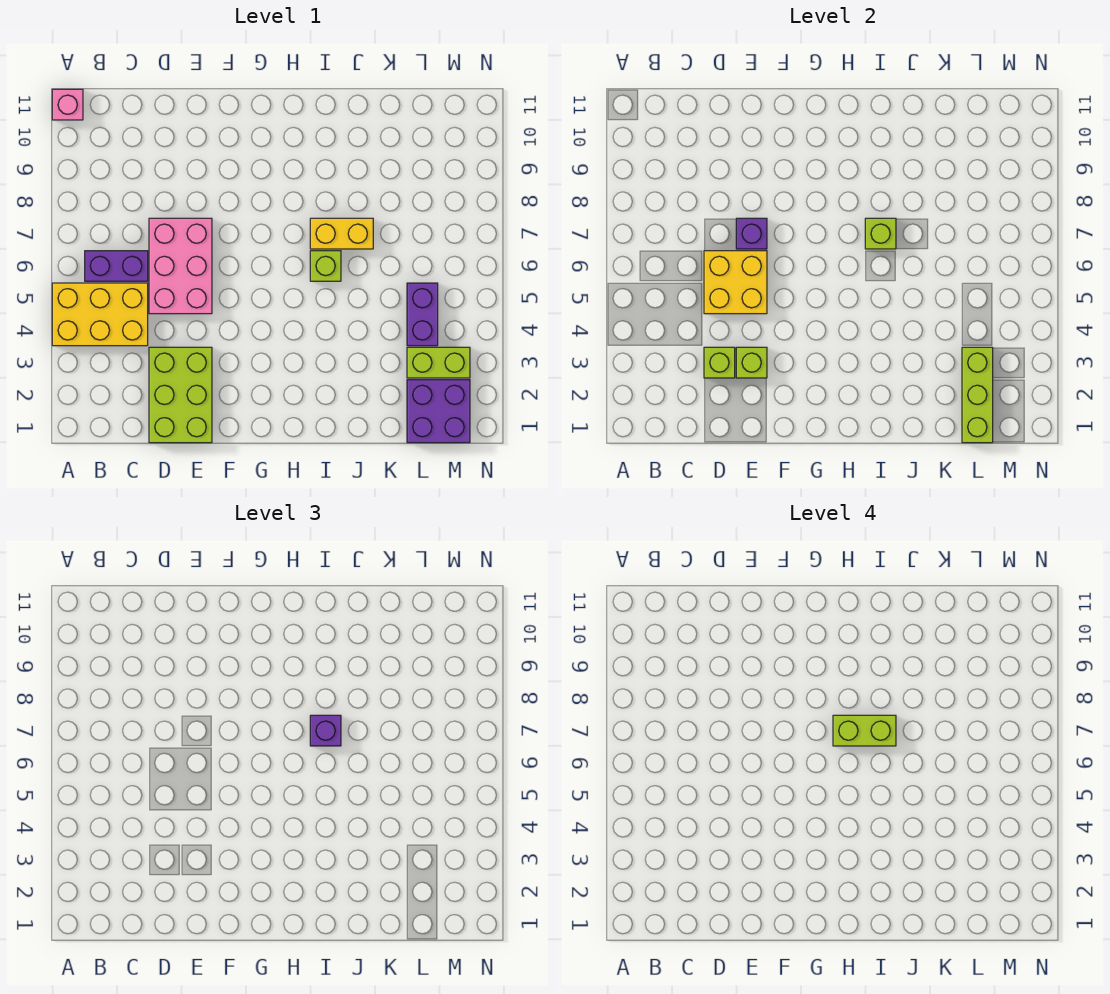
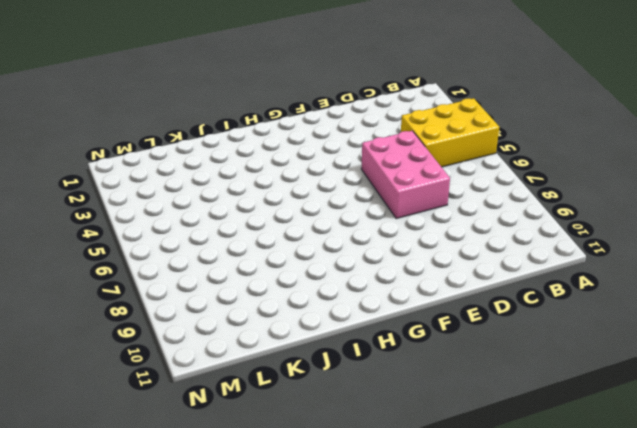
none -> pink 1x1 brick [52,89,83,120]
none -> purple 1x2 brick [85,251,148,281]
none -> lime 2x3 brick [149,347,212,443]

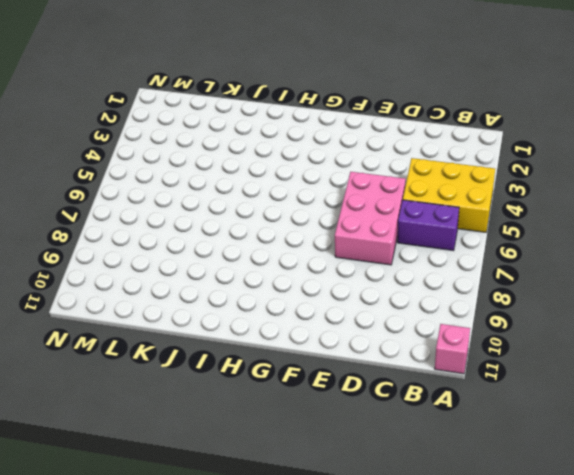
none -> lime 2x3 brick [149,347,212,443]
none -> lime 1x1 brick [310,251,341,281]
none -> yellow 1x2 brick [310,218,373,249]

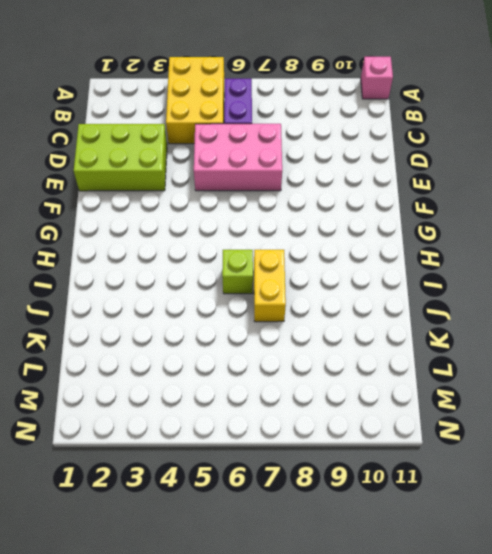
none -> purple 2x2 brick [407,380,470,443]
none -> lime 1x2 brick [407,347,470,378]
none -> purple 1x2 brick [407,283,438,346]

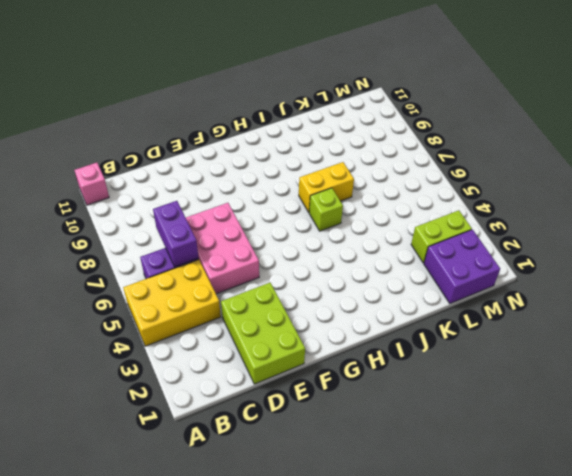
purple 1x2 brick [153,201,199,267] -> purple 1x2 brick moved to [407,283,438,346]
none -> lime 1x1 brick [704,347,735,378]
none -> yellow 2x2 brick [704,251,767,314]
none -> lime 1x1 brick [736,347,767,378]

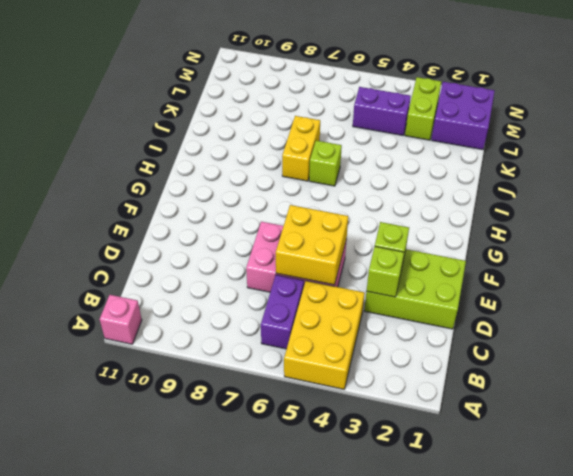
none -> purple 1x1 brick [736,218,767,249]
none -> lime 1x1 brick [865,218,896,249]
none -> lime 1x3 brick [962,347,993,443]

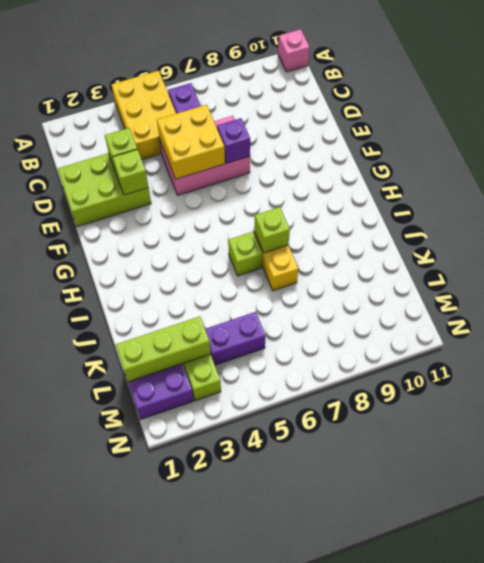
none -> purple 1x1 brick [310,715,341,746]
none -> lime 1x2 brick [833,715,896,746]

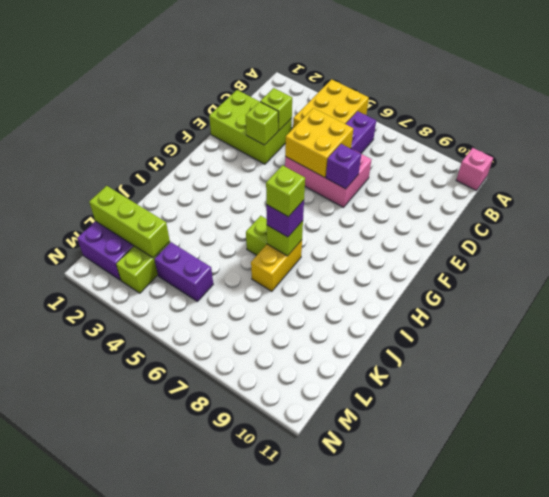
lime 1x1 brick [266,165,305,217] -> lime 1x2 brick [833,715,896,746]

